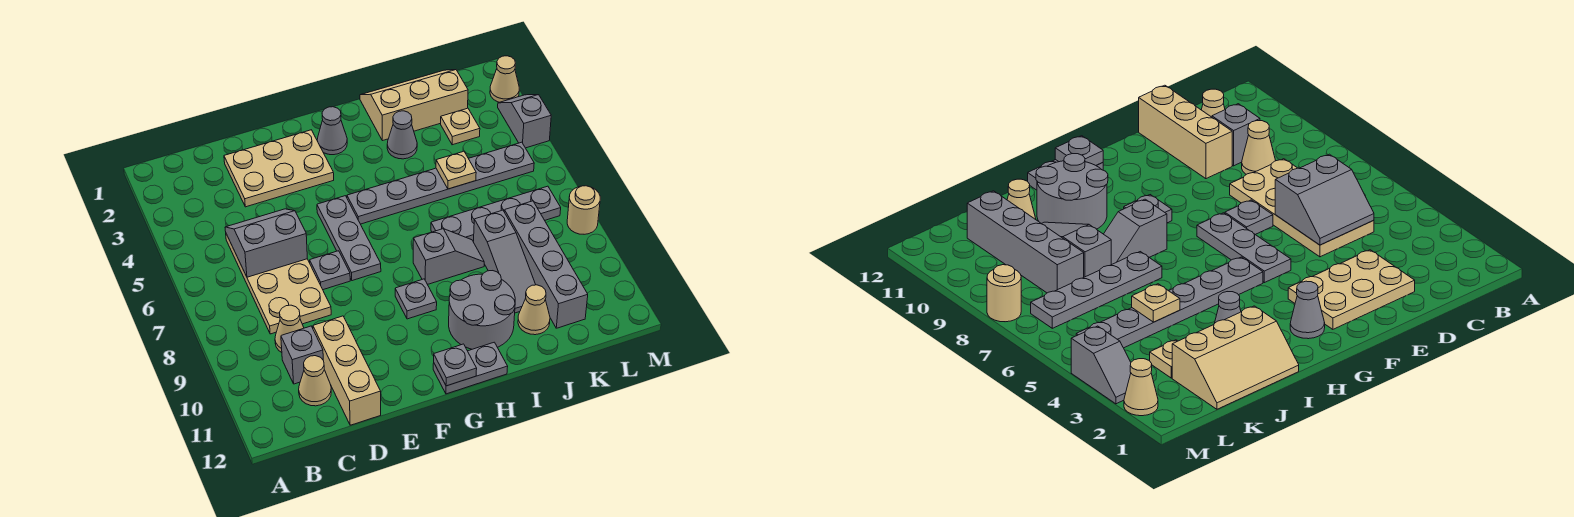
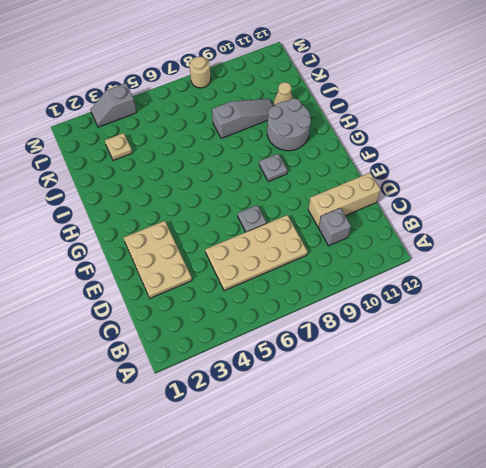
none -> tan 1x1 cone [275,305,304,353]
none -> tan 1x1 cone [299,356,331,406]
none -> grey 1x3 plate [317,196,381,281]

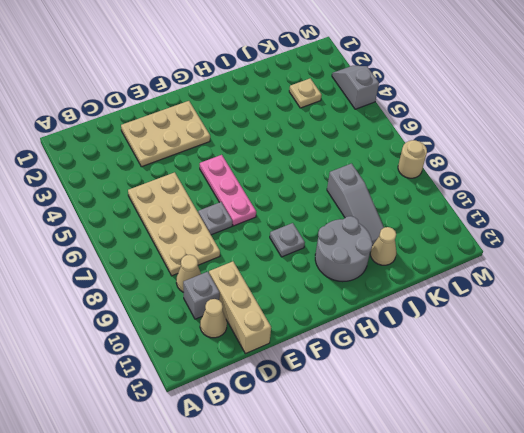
pink 1x3 plate [200,155,256,226] -> grey 1x3 plate [317,196,381,281]
none -> grey 1x1 cone [317,107,347,155]
none -> grey 1x6 plate [347,142,534,224]
none -> grey 1x2 plate [433,342,508,394]

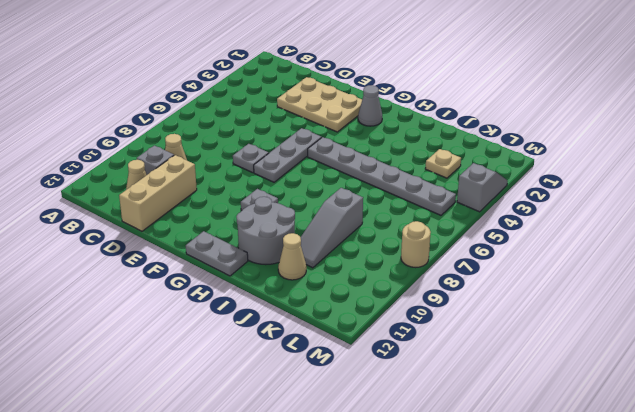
none -> tan 2x4 plate [226,234,331,334]
none -> grey 1x2 slope [413,229,484,284]
none -> tan 2x3 slope [360,70,468,141]

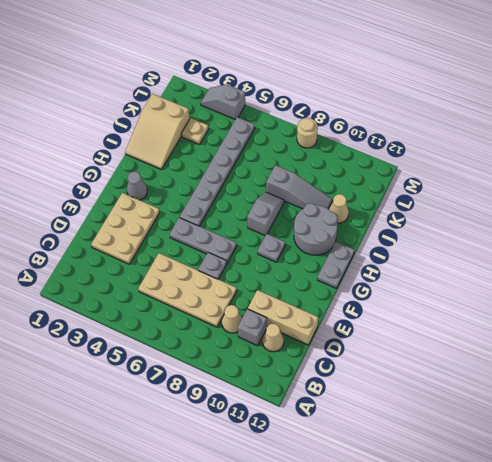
tan 2x3 slope [125,94,190,169] -> tan 2x3 slope turned to [360,70,468,141]
none -> grey 1x1 cone [387,111,417,159]
none -> grey 1x4 plate [431,186,561,242]
none -> grey 1x4 brick [504,201,588,328]

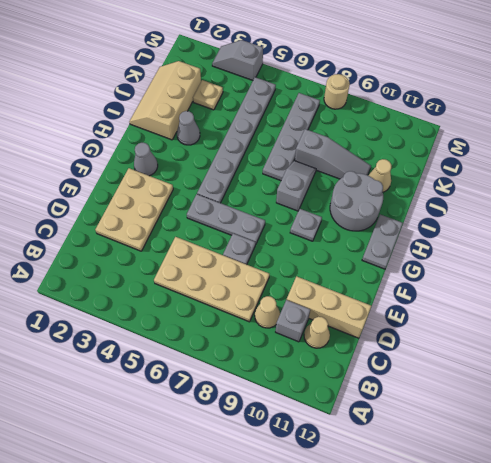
none -> grey 1x4 brick [504,201,588,328]
none -> tan 1x1 cone [490,56,519,102]
none -> grey 2x2 slope [225,209,307,277]

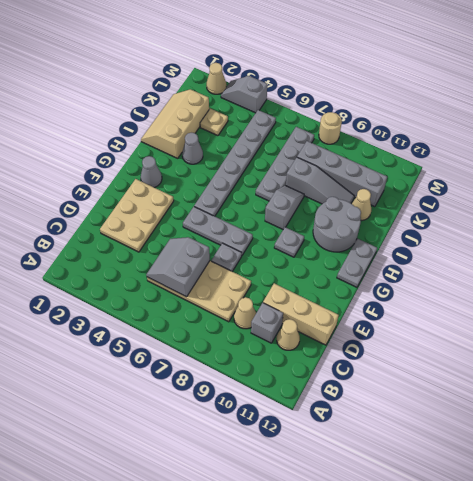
none -> grey 1x1 plate [434,344,477,386]
none -> tan 1x1 plate [436,151,476,189]

